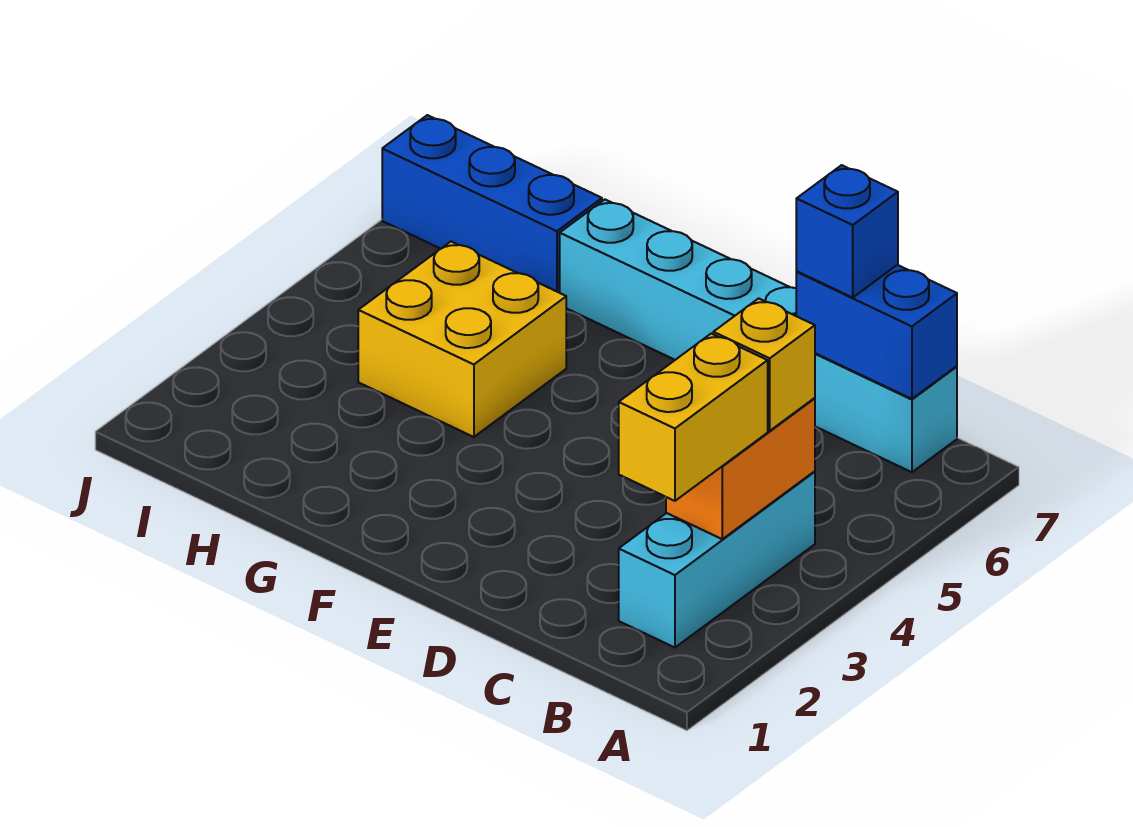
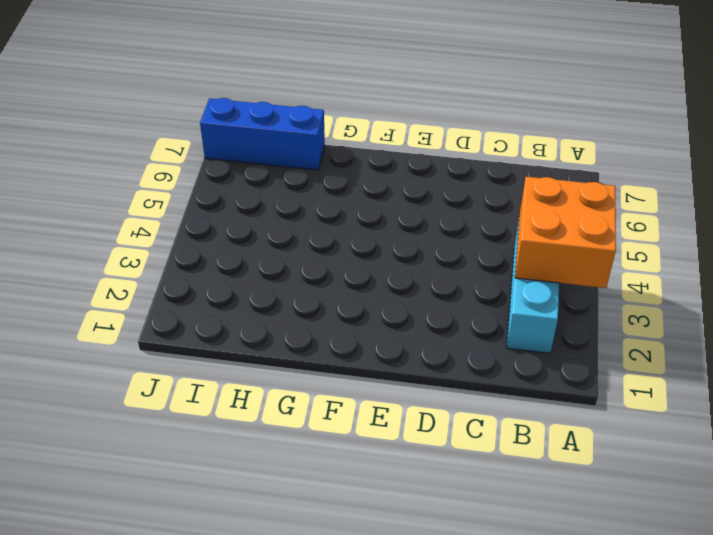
orange 2x2 brick [515,177,616,288] -> orange 1x2 brick [666,398,815,539]
none -> cyan 1x6 brick [560,200,957,472]
none -> yellow 2x2 brick [358,242,566,437]

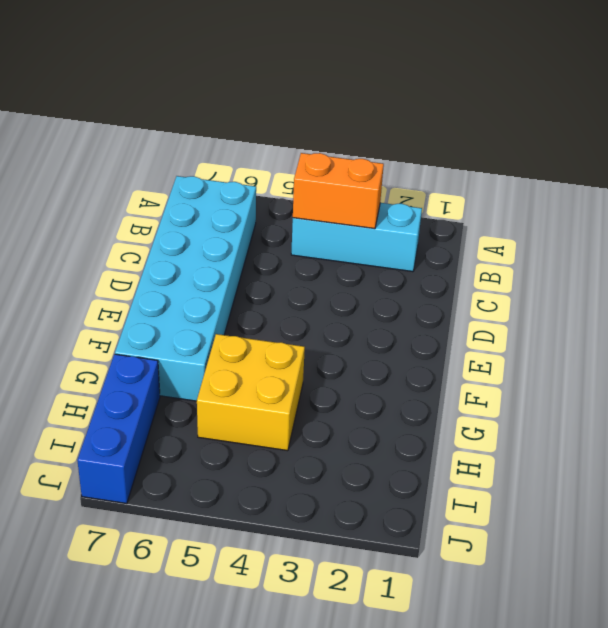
cyan 2x6 brick [115,176,256,401] -> cyan 1x6 brick [560,200,957,472]
none -> blue 1x2 brick [796,265,957,399]
none -> yellow 1x2 brick [619,334,768,501]

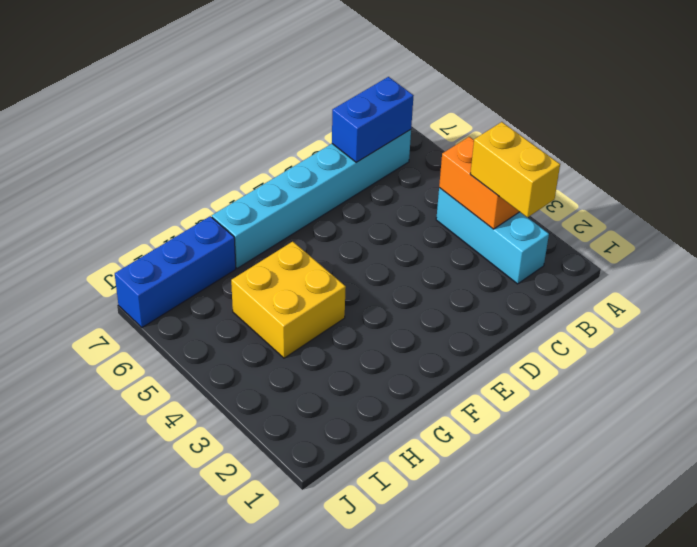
none -> yellow 1x1 brick [713,298,815,431]
none -> blue 1x1 brick [796,165,898,297]

